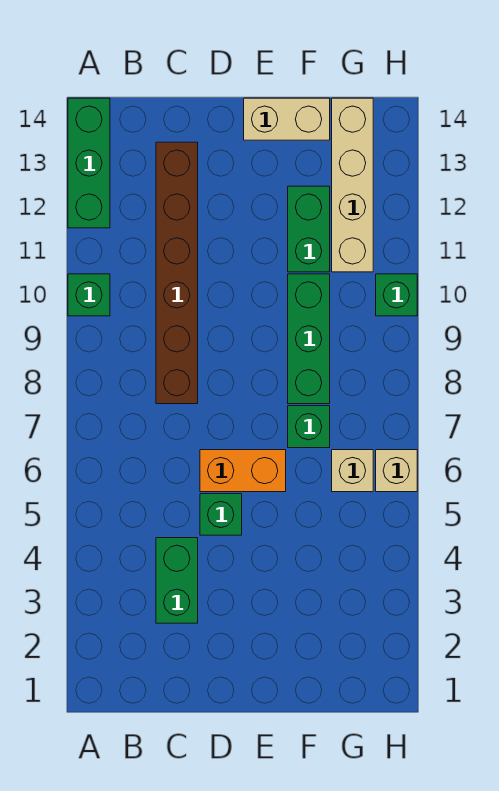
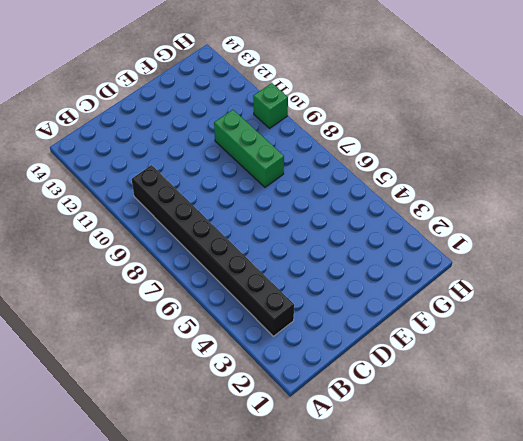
black 1x8 brick [132,165,294,336] -> none
none -> green 1x1 brick [68,274,110,316]
none -> green 1x3 brick [68,98,110,228]
none -> green 1x2 brick [156,538,198,623]

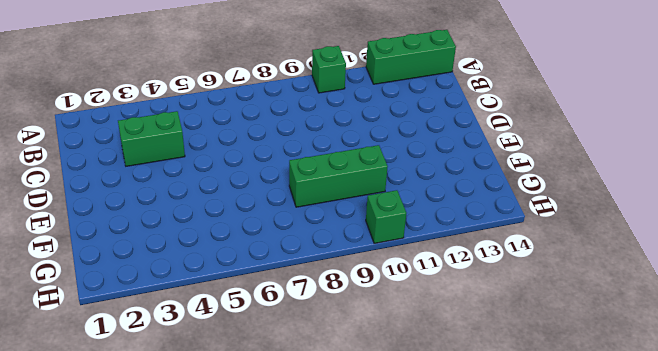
none -> brown 1x6 brick [156,142,198,404]
none -> green 1x1 brick [200,494,242,535]
none -> orange 1x2 brick [200,450,286,492]

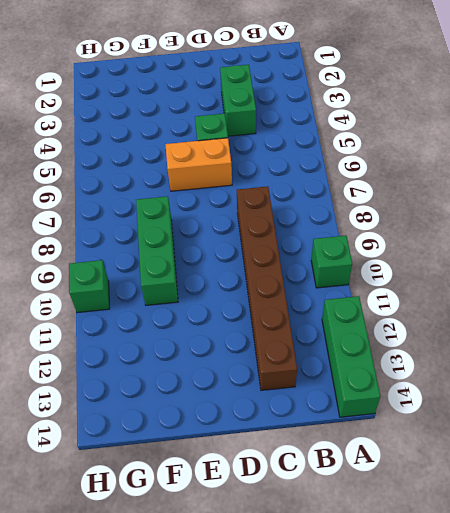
none -> tan 1x2 brick [244,98,330,140]
none -> green 1x1 brick [288,406,330,448]
none -> green 1x2 brick [288,186,330,272]

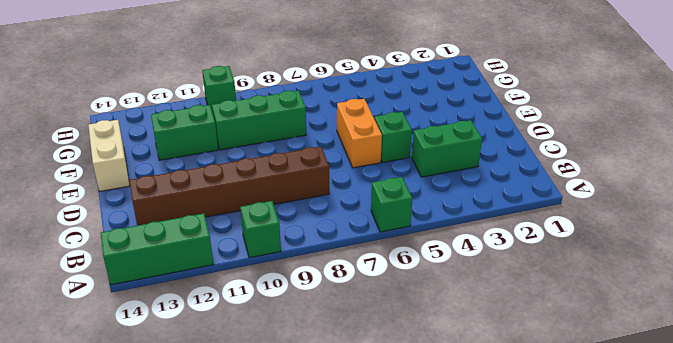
green 1x1 brick [371,177,412,232] -> green 1x1 brick moved to [288,406,330,448]
none -> tan 1x1 brick [332,450,373,492]
none -> tan 1x4 brick [332,98,373,272]
none -> tan 1x1 brick [376,450,417,492]

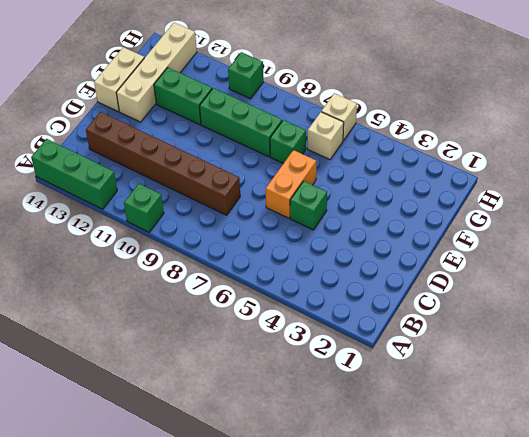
tan 1x4 brick [116,23,197,122] -> tan 1x4 brick turned to [332,98,373,272]
none -> green 1x2 brick [156,538,198,623]

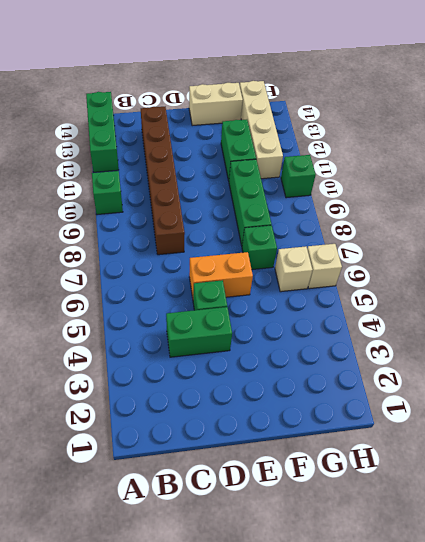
green 1x2 brick [166,307,232,357] -> green 1x2 brick turned to [156,538,198,623]

